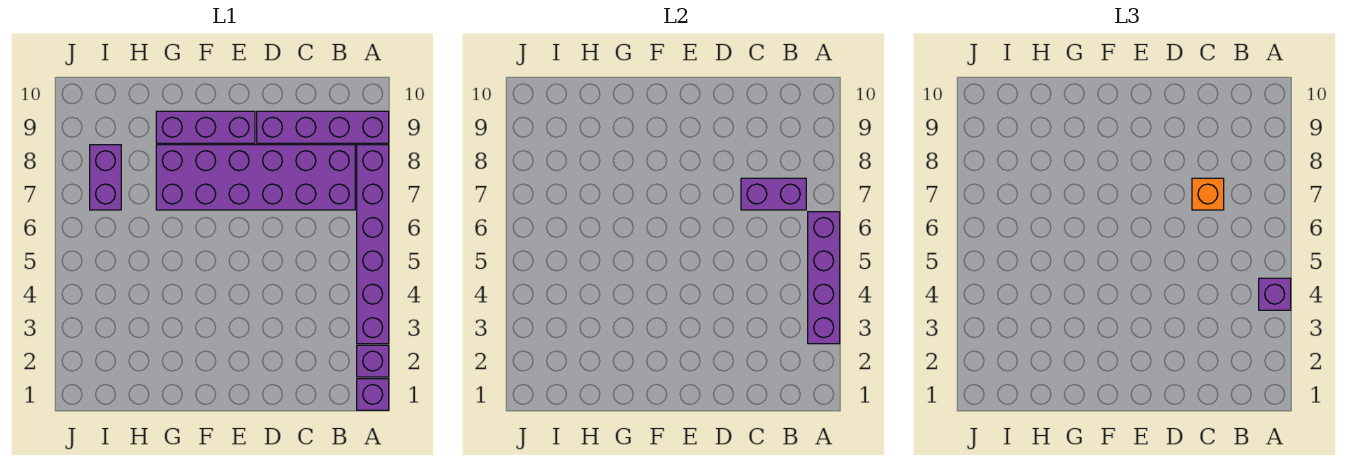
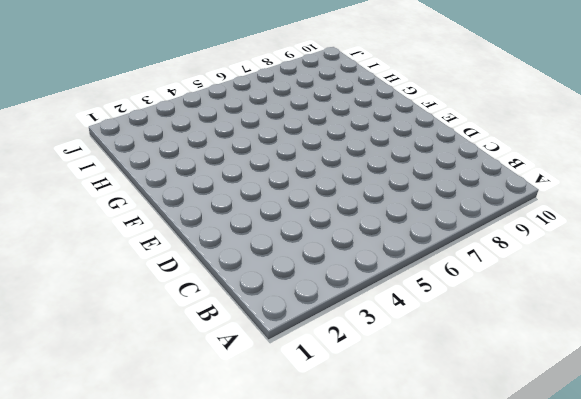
none -> purple 1x1 brick [357,379,389,410]
none -> purple 1x1 brick [357,345,389,377]

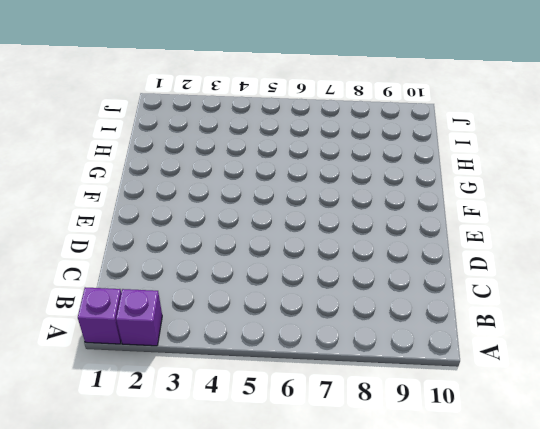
none -> purple 1x6 brick [357,145,389,344]
none -> purple 1x4 brick [257,111,389,143]

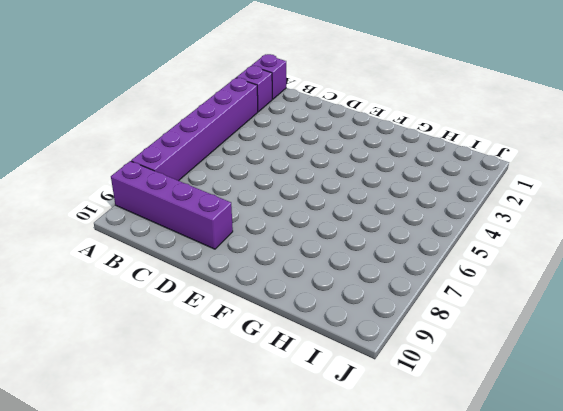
none -> purple 2x6 brick [156,145,355,210]
none -> purple 1x3 brick [156,111,255,143]

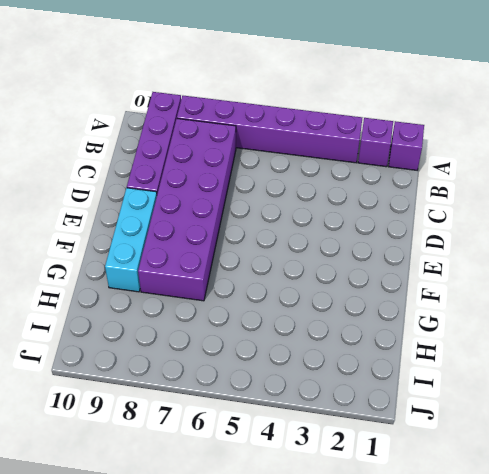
cyan 1x3 brick [105,188,157,292] -> purple 1x3 brick [156,111,255,143]
none -> purple 1x2 brick [90,145,121,210]
none -> purple 1x4 brick [808,212,840,344]

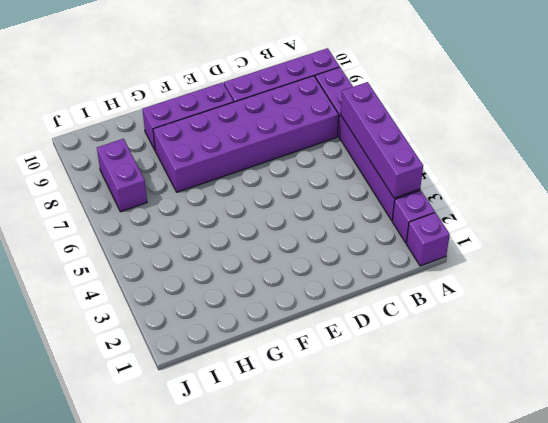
none -> purple 1x2 brick [741,178,806,210]
none -> purple 1x1 brick [1259,278,1291,310]

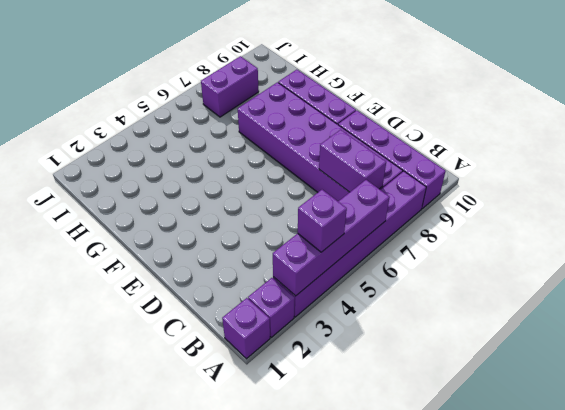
none -> orange 1x1 brick [1192,178,1224,210]

